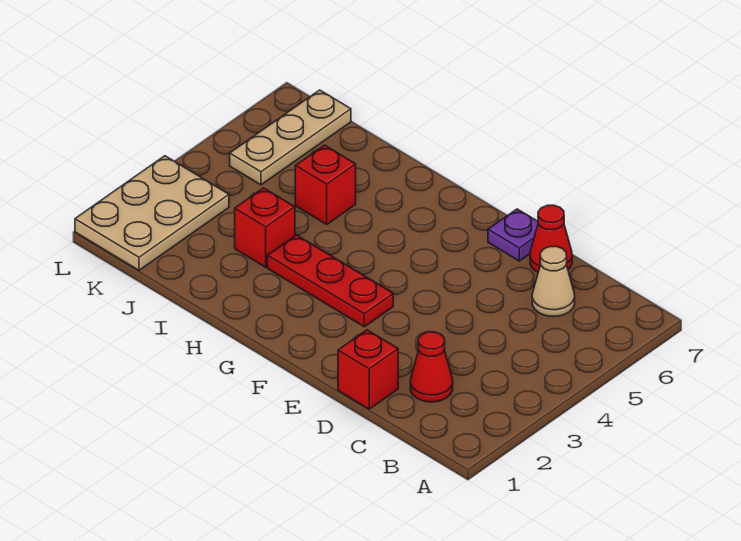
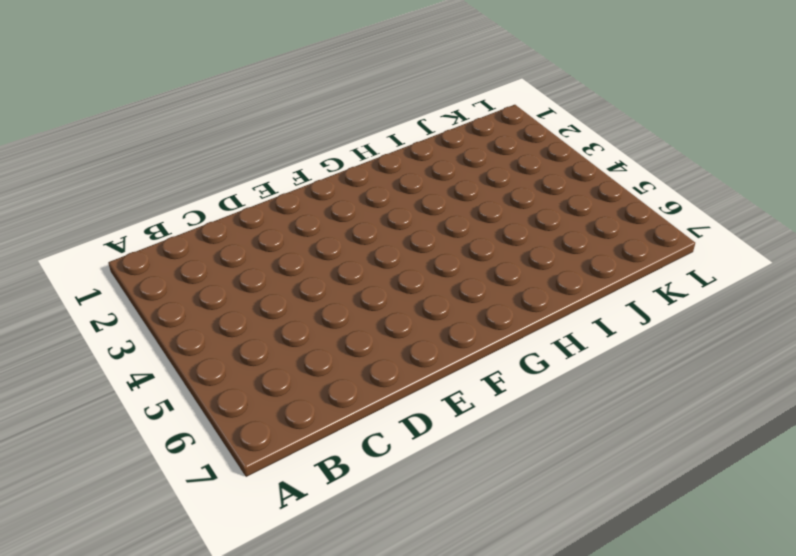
none -> red 1x1 cone [410,332,453,402]
none -> tan 1x1 cone [532,246,575,316]

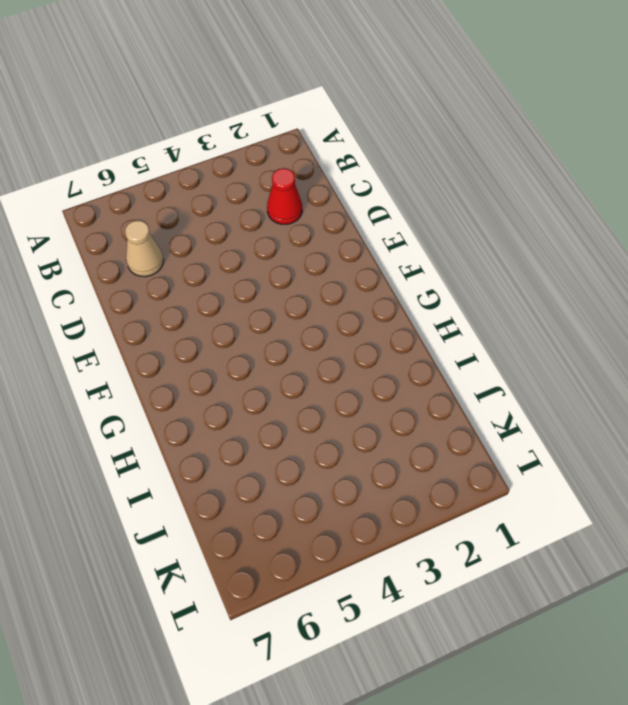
none -> red 1x1 brick [338,330,398,409]
none -> red 1x1 cone [530,205,572,272]

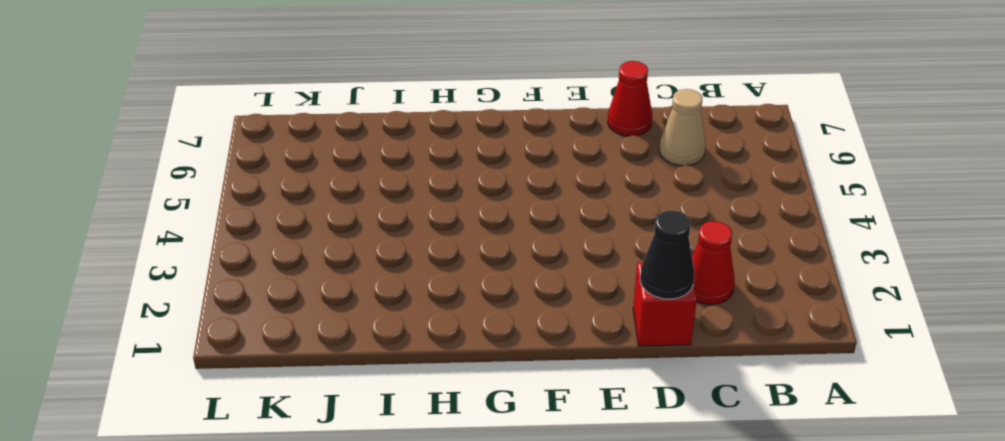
black 1x1 cone [640,211,694,299] -> none
none -> purple 1x1 plate [488,209,538,261]
none -> red 1x3 plate [267,235,393,327]

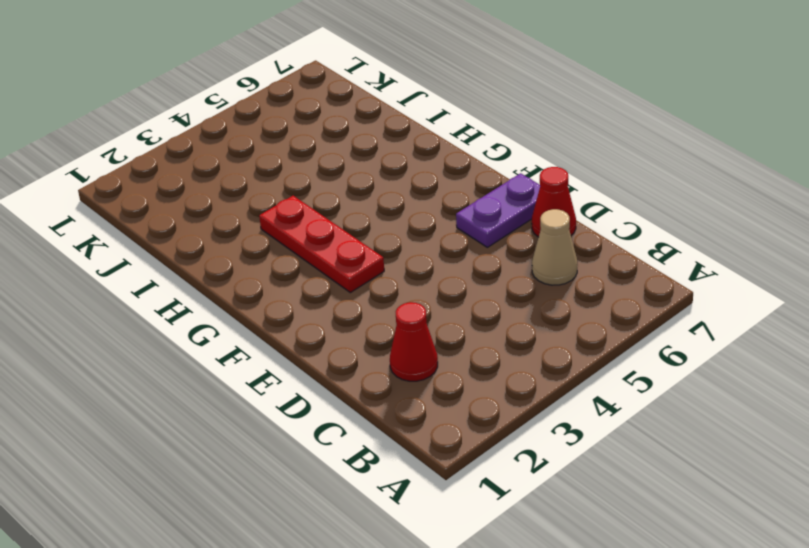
purple 1x2 plate [456,173,540,247] -> purple 1x1 plate [488,209,538,261]
none -> red 1x1 brick [338,330,398,409]
none -> red 1x1 brick [235,188,295,267]

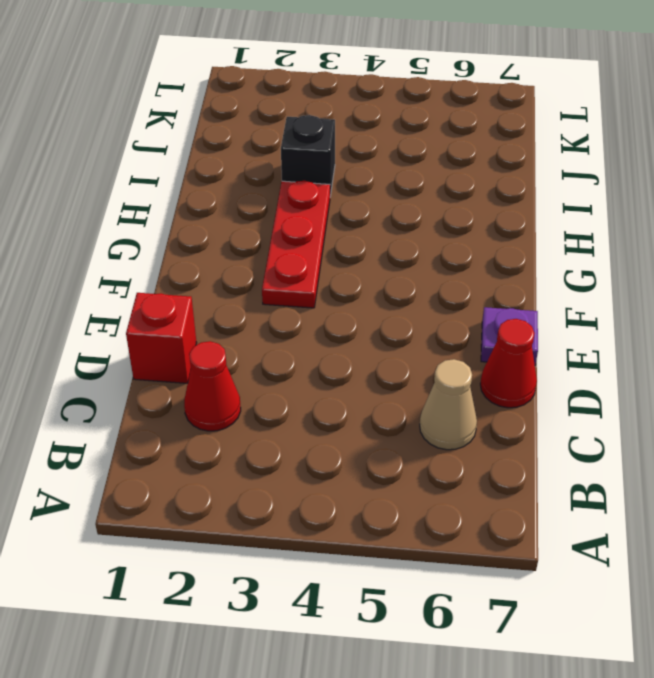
black 1x1 brick [281,115,335,196] -> red 1x1 brick [235,188,295,267]
none -> red 1x1 brick [295,145,356,224]
none -> tan 2x3 plate [75,156,229,270]

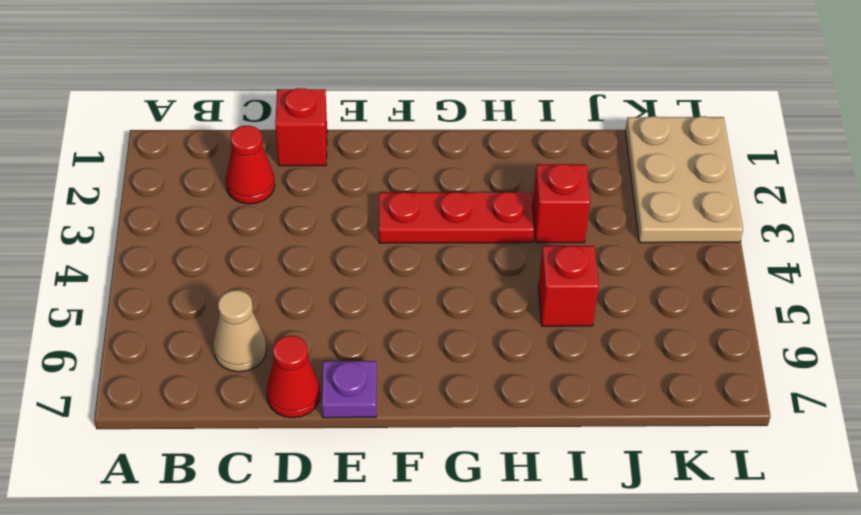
none -> tan 1x3 plate [230,90,351,185]

